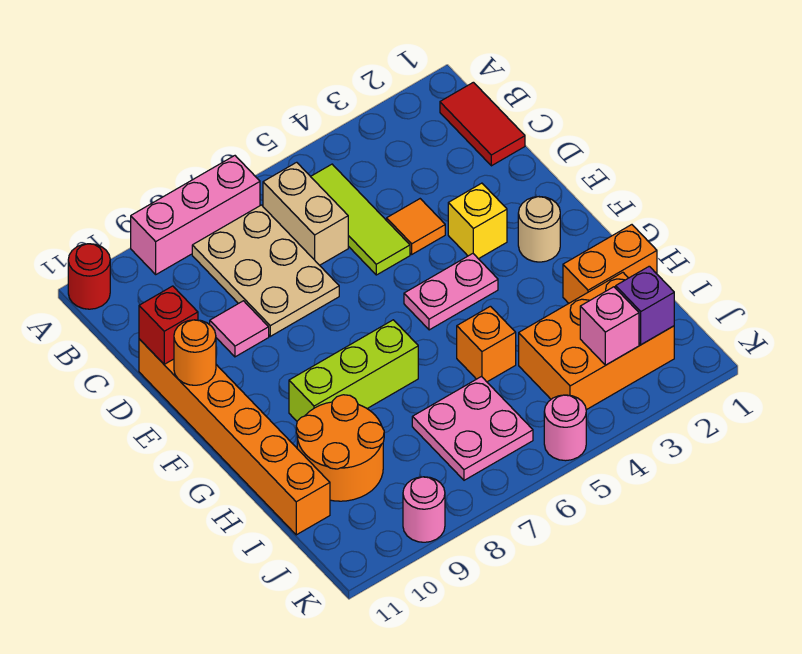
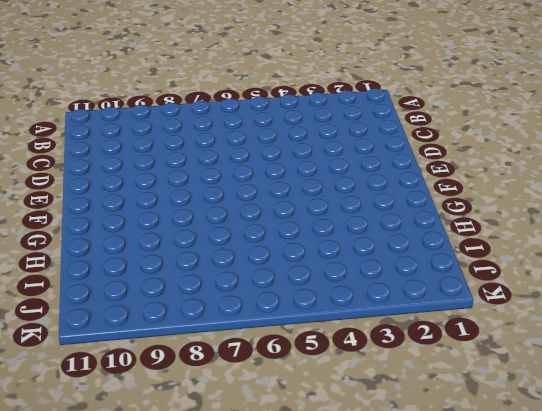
none -> pink 1x3 brick [131,156,260,274]
none -> red 1x1 round brick [68,244,110,309]
none -> red 1x2 tile [440,82,525,166]

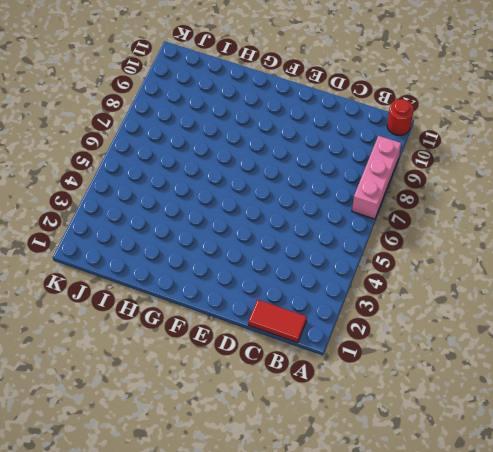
none -> lime 1x3 tile [311,164,410,275]
none -> tan 1x2 brick [263,162,348,265]
none -> tan 2x3 plate [192,205,339,336]

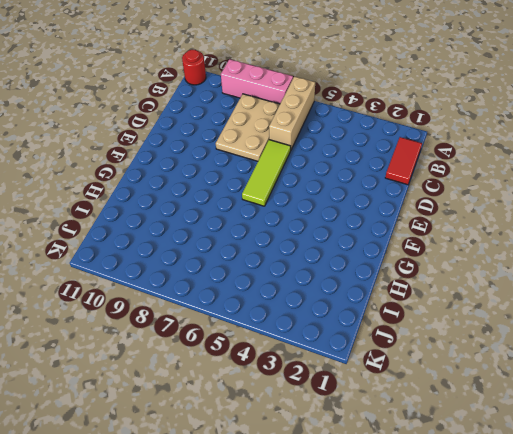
tan 1x3 brick [269,76,315,150] -> tan 1x2 brick [263,162,348,265]
lime 1x3 tile [242,140,291,206] -> lime 1x3 tile moved to [311,164,410,275]
none -> orange 1x1 tile [387,199,445,254]
none -> pink 1x1 tile [210,301,269,357]
none -> orange 1x6 brick [139,339,330,535]

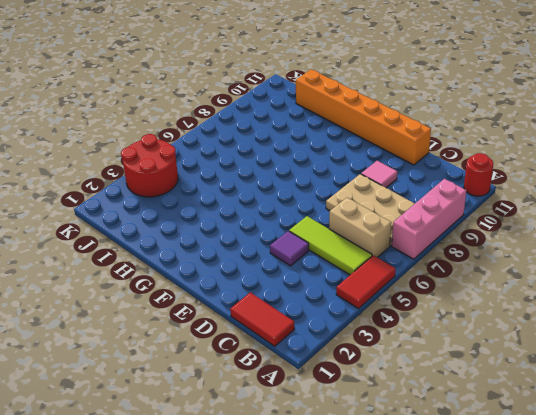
red 1x2 tile [336,255,395,309] -> none
purple 1x1 tile [270,231,309,266] -> orange 1x1 tile [387,199,445,254]
red 2x2 round brick [121,134,178,197] -> orange 2x3 brick [519,272,674,410]
none -> yellow 1x1 brick [448,183,507,259]
none -> tan 1x1 round brick [518,197,560,262]
none -> pink 1x2 plate [404,254,498,330]

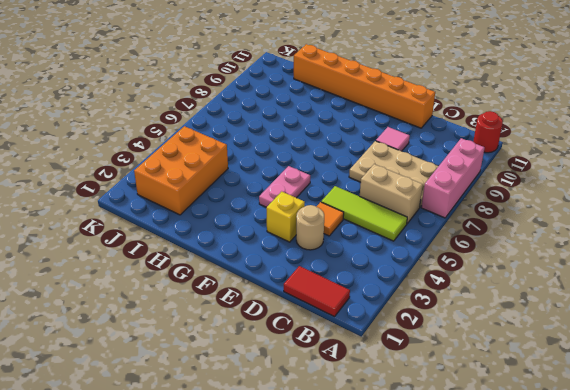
tan 1x1 round brick [296,205,324,250] -> tan 1x1 round brick moved to [518,197,560,262]
none -> lime 1x3 brick [289,320,418,421]
none -> orange 1x2 brick [563,225,657,303]
none -> orange 1x1 brick [457,306,516,382]

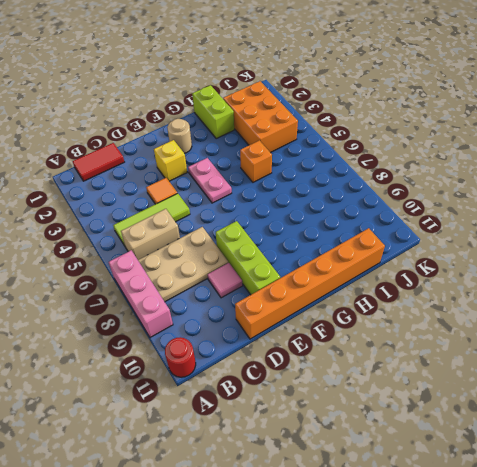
lime 1x3 brick [216,221,280,295] -> lime 1x3 brick moved to [289,320,418,421]
lime 1x2 brick [192,85,234,138] -> orange 1x2 brick [563,225,657,303]
none -> orange 2x2 round brick [296,395,384,501]
none -> pink 2x2 plate [412,377,533,480]
none -> pink 1x1 round brick [544,395,586,461]

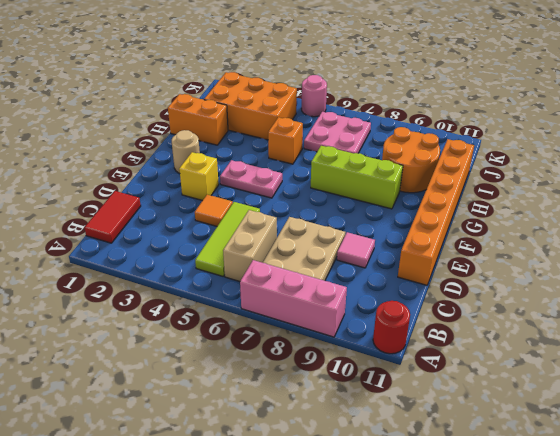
none -> pink 1x1 round brick [403,477,445,542]
none -> red 1x1 brick [139,286,198,364]
none -> orange 1x1 round brick [174,320,216,385]

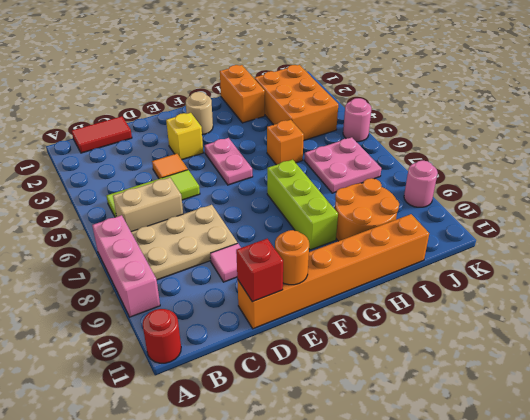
none -> purple 1x1 brick [616,266,674,345]
none -> pink 1x1 brick [580,287,639,365]

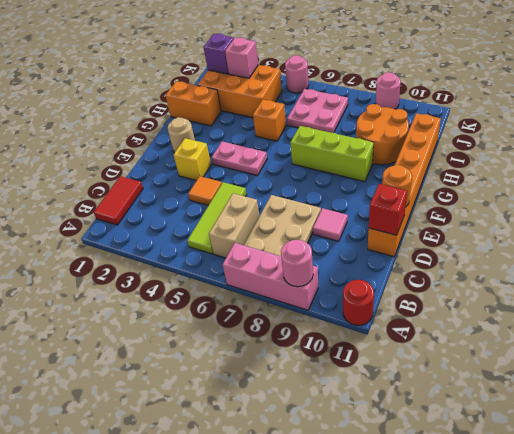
pink 1x1 round brick [281,240,313,287] -> none

